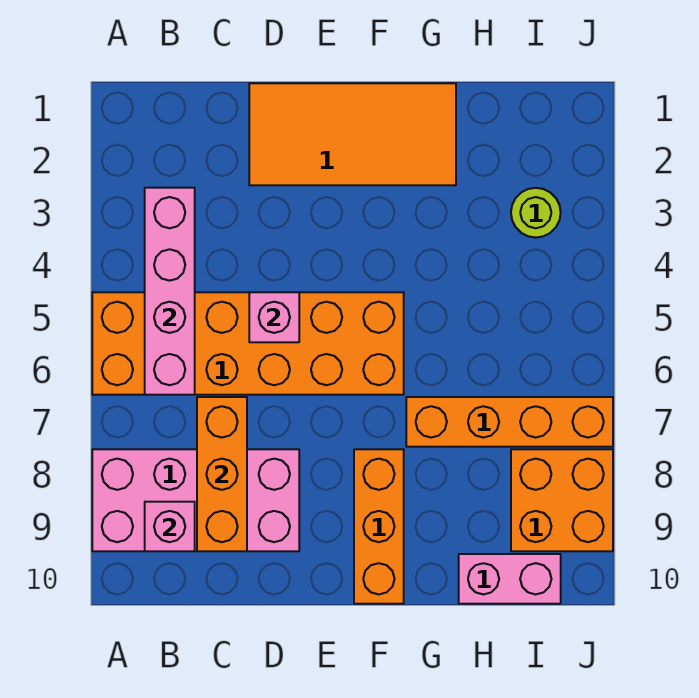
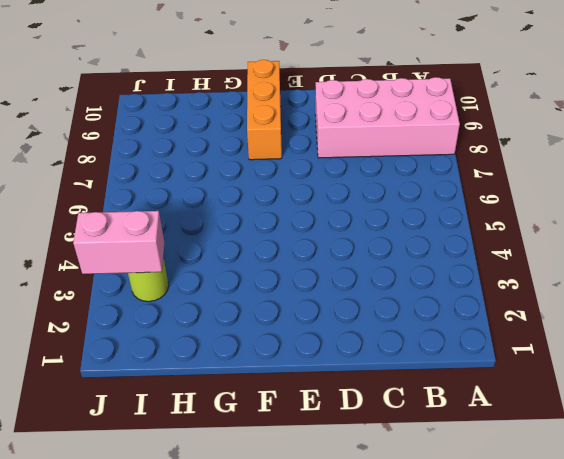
pink 1x2 brick [73,211,164,274] -> pink 1x2 brick moved to [459,554,561,604]
none -> orange 2x6 brick [92,292,404,395]
none -> orange 2x4 tile [249,83,456,185]
none -> orange 1x4 brick [406,397,613,447]

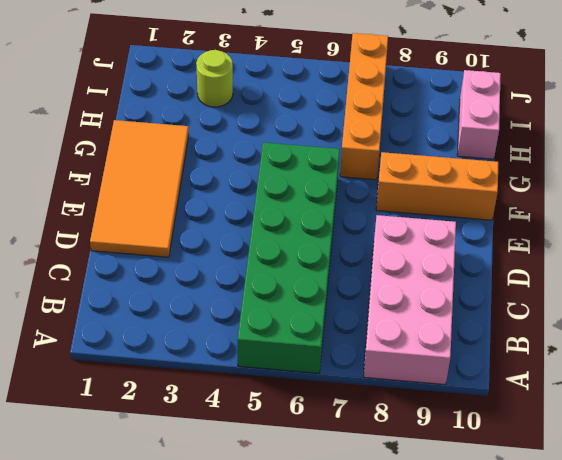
green 2x6 brick [238,143,340,373] -> orange 2x6 brick [92,292,404,395]
none -> orange 2x2 brick [511,449,613,551]
none -> pink 1x4 brick [145,188,195,395]
none -> pink 1x1 brick [145,502,195,551]

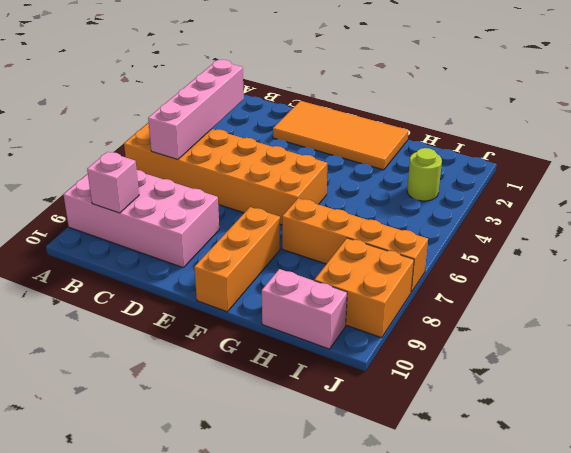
none -> orange 1x3 brick [197,397,247,551]
none -> pink 1x1 brick [249,292,299,342]

